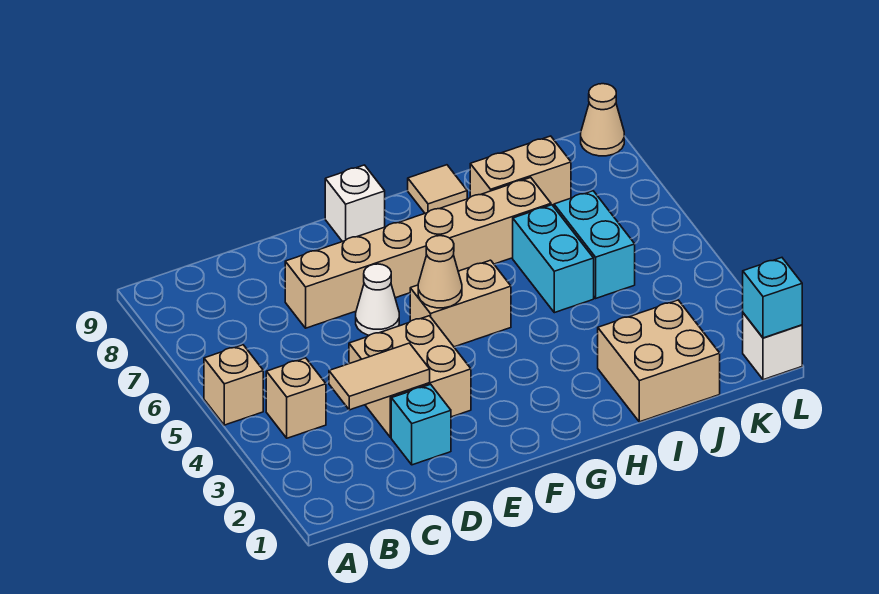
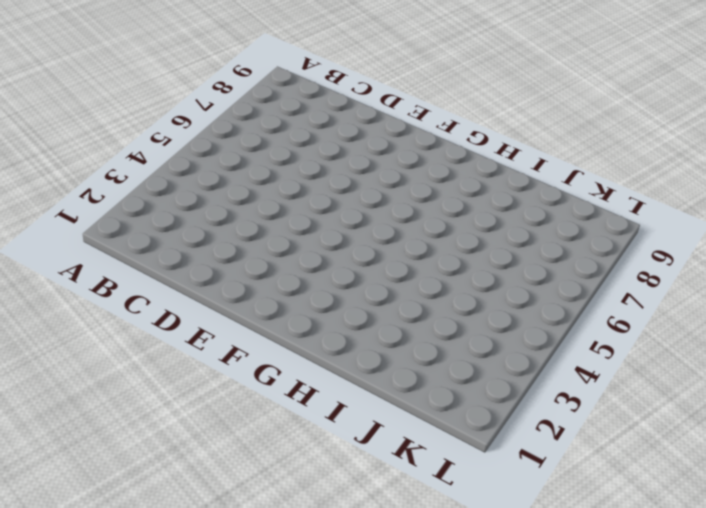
none -> tan 1x1 brick [204,345,263,425]
none -> tan 1x1 brick [266,358,326,438]
none -> cyan 1x1 brick [391,384,451,465]

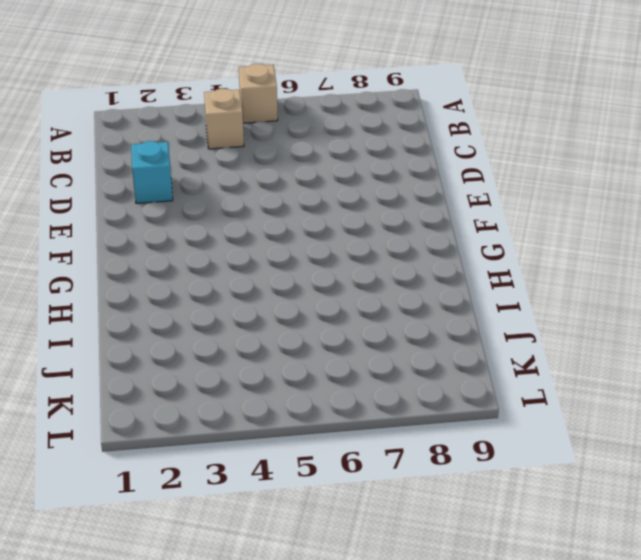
none -> tan 2x2 brick [349,316,471,438]
none -> tan 1x6 brick [285,177,551,328]
none -> white 1x1 cone [356,264,399,335]

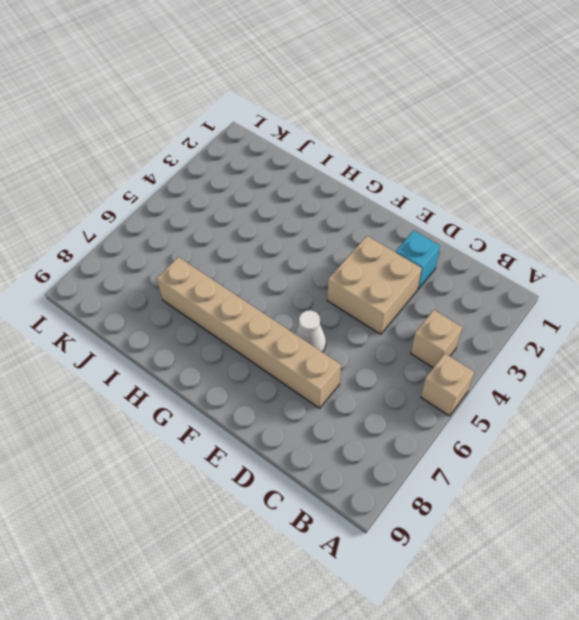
none -> tan 1x2 brick [410,260,511,347]
none -> white 1x1 brick [325,165,385,242]
none -> tan 1x1 tile [408,165,467,213]

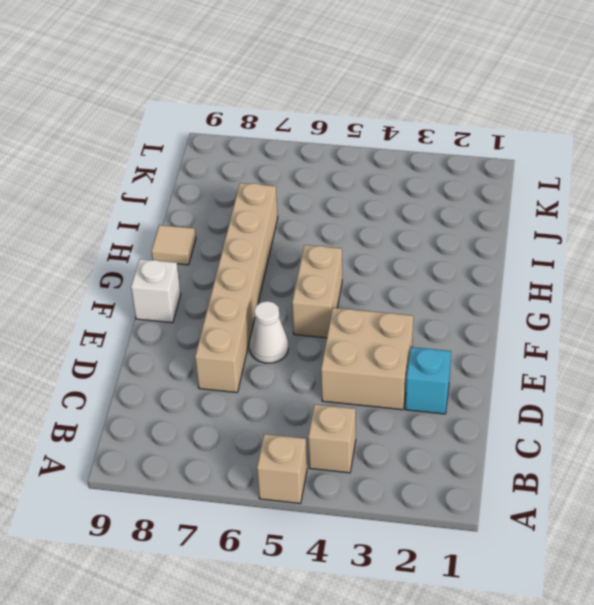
none -> tan 2x2 brick [598,300,720,422]
none -> cyan 1x2 brick [513,205,594,313]
none -> tan 1x2 brick [470,136,571,207]

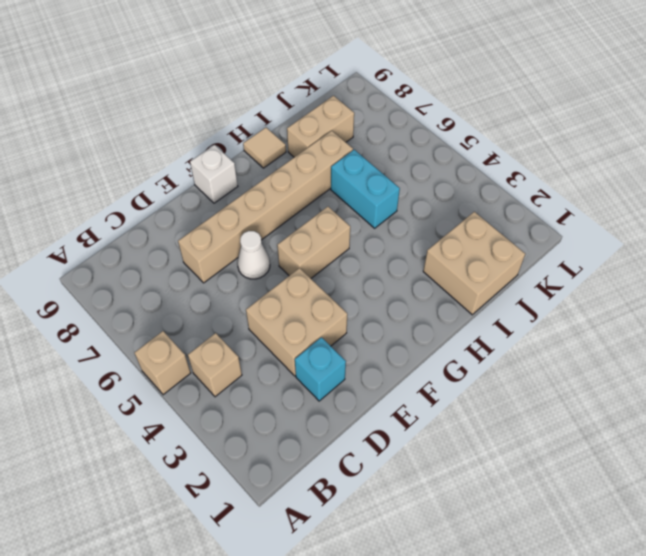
none -> cyan 1x2 brick [554,191,635,298]
none -> white 1x1 brick [743,313,802,380]
none -> tan 1x1 cone [581,84,624,156]

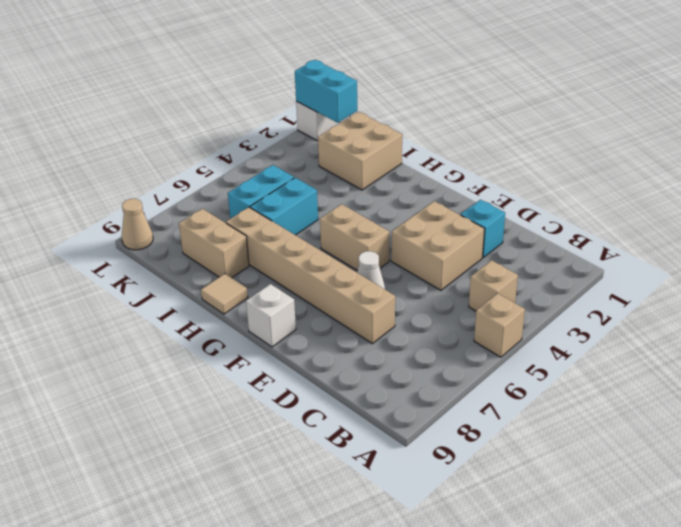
cyan 1x2 brick [295,60,357,123] -> cyan 1x1 brick [743,258,802,338]
none -> tan 1x2 tile [329,343,430,410]
none -> tan 1x1 cone [418,236,462,308]

